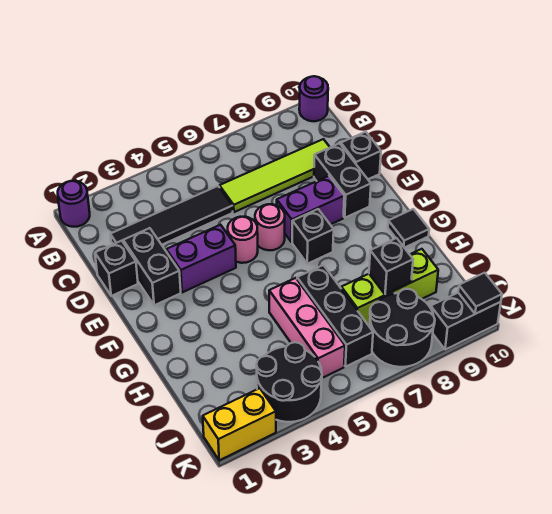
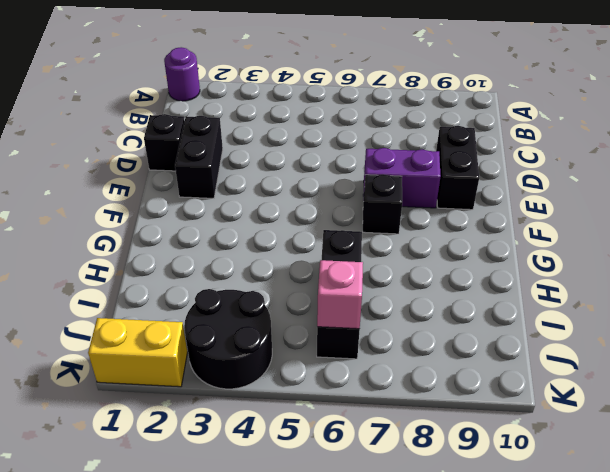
pink 1x1 brick [317,260,363,329] -> none
none -> purple 1x1 round brick [299,76,328,121]
none -> black 1x4 tile [110,186,233,245]
none -> lime 1x4 tile [219,139,330,212]

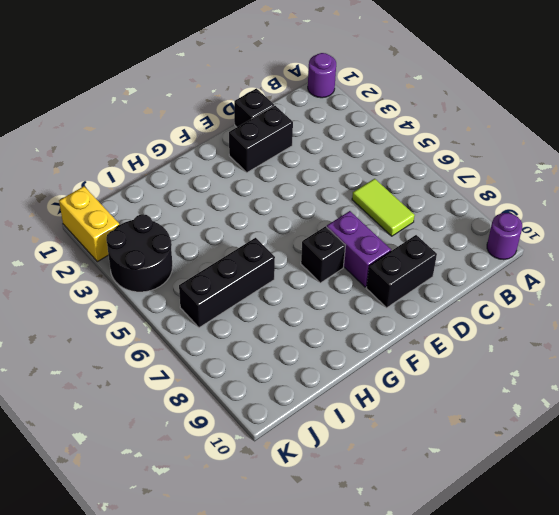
lime 1x2 tile [352,179,415,236] -> lime 1x4 tile [219,139,330,212]
none -> black 1x4 tile [110,186,233,245]
none -> black 1x1 brick [341,132,381,179]
none -> purple 1x2 brick [166,225,236,293]

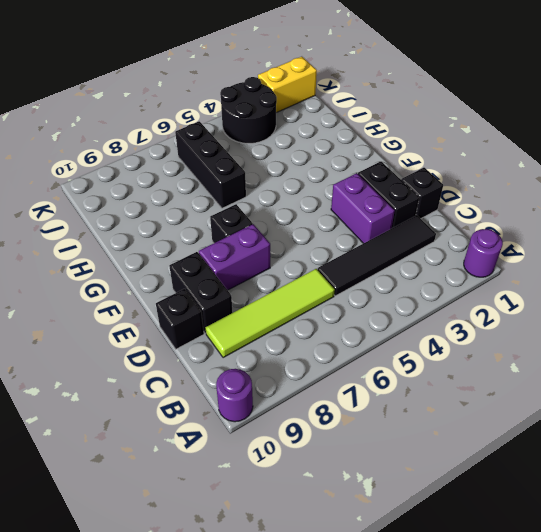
purple 1x2 brick [331,173,395,243] -> purple 1x2 brick turned to [166,225,236,293]
none -> pink 1x1 round brick [228,217,258,263]
none -> pink 1x1 round brick [255,204,285,250]
none -> black 1x1 tile [388,209,429,248]

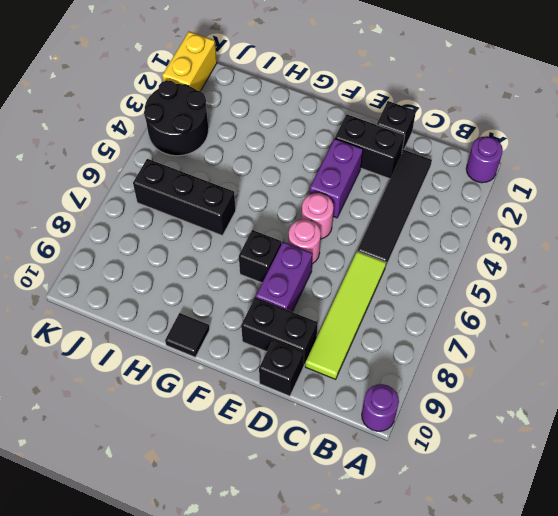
none -> pink 1x3 brick [269,278,345,378]
none -> lime 1x3 brick [341,249,438,325]
none -> black 2x2 round brick [370,289,435,367]

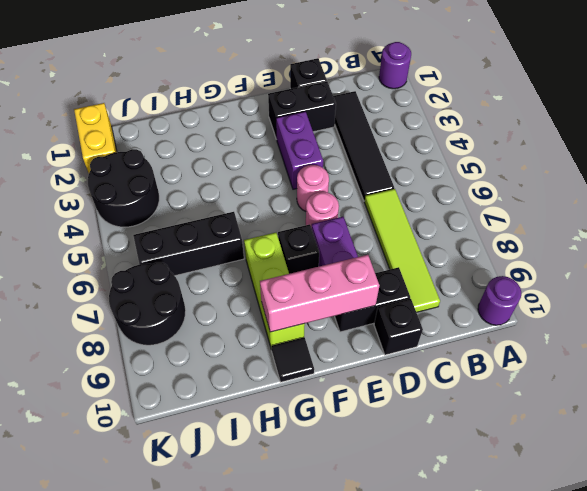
pink 1x3 brick [260,255,379,332] -> pink 1x3 brick moved to [269,278,345,378]
lime 1x3 brick [244,233,305,349] -> lime 1x3 brick moved to [341,249,438,325]
none -> black 1x2 brick [431,293,501,350]
none -> black 1x1 brick [369,238,413,295]
none -> black 1x1 tile [458,273,502,314]

